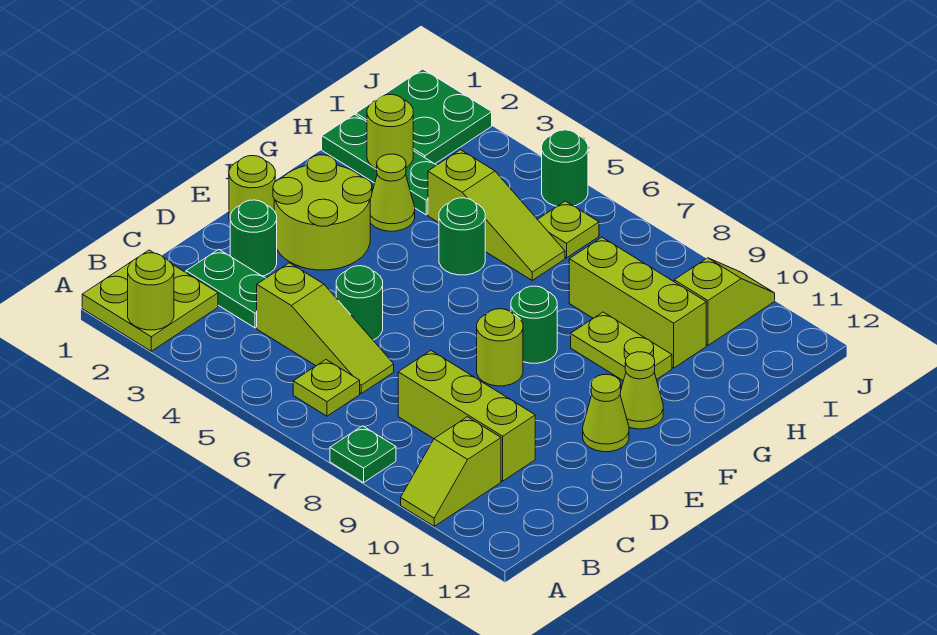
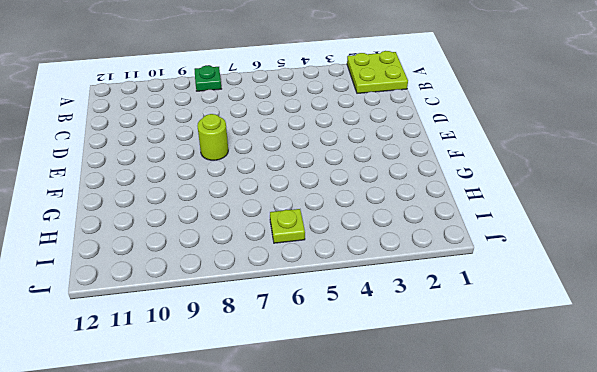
none -> lime 1x2 slope [401,417,501,526]
none -> lime 1x1 plate [293,360,360,416]
none -> green 1x2 plate [186,249,266,328]

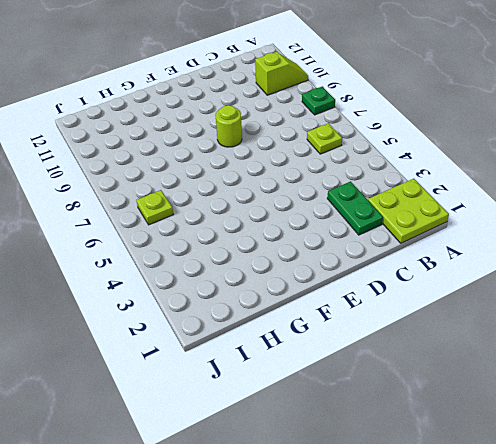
none -> lime 1x3 slope [257,263,394,393]
none -> lime 1x3 brick [398,351,535,481]
none -> green 1x1 round brick [230,200,277,276]

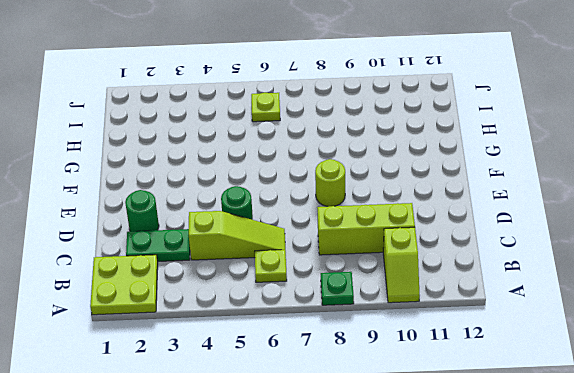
none -> lime 1x1 round brick [229,156,275,221]
none -> lime 2x2 round brick [273,155,372,270]
none -> lime 1x1 cone [583,374,629,452]

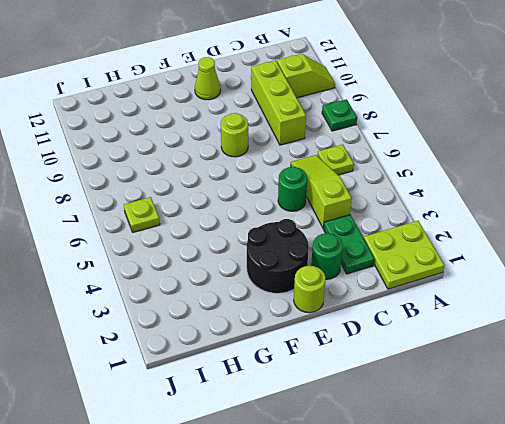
black 2x2 round brick [247,219,309,293] -> lime 2x2 round brick [273,155,372,270]
none -> green 1x1 round brick [511,286,557,363]
none -> lime 1x1 cone [620,352,663,429]
none -> lime 1x1 cone [370,154,415,231]

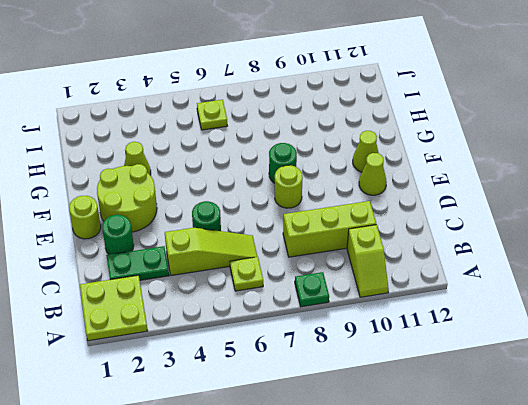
none -> green 1x1 round brick [439,198,485,275]
none -> lime 1x2 plate [571,312,672,381]
none -> green 1x3 plate [322,114,436,215]

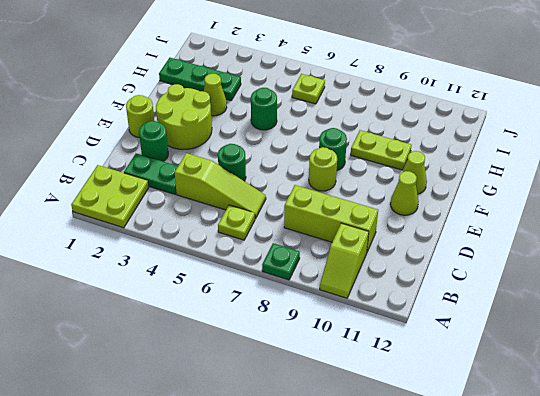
none -> lime 1x3 slope [428,150,565,280]
none -> lime 1x3 brick [569,237,706,368]
none -> green 2x2 plate [356,69,492,164]

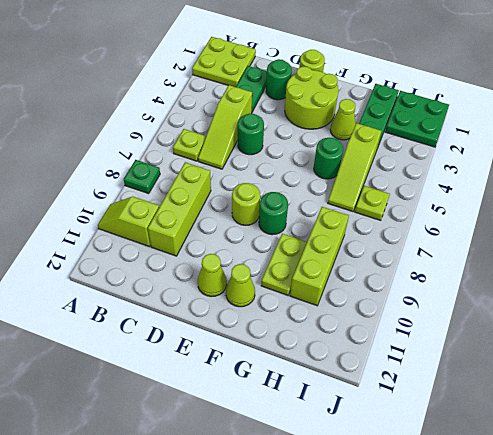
none -> lime 1x2 slope [674,258,775,345]
none -> green 1x1 round brick [542,130,588,206]
none -> lime 1x1 round brick [128,253,174,330]

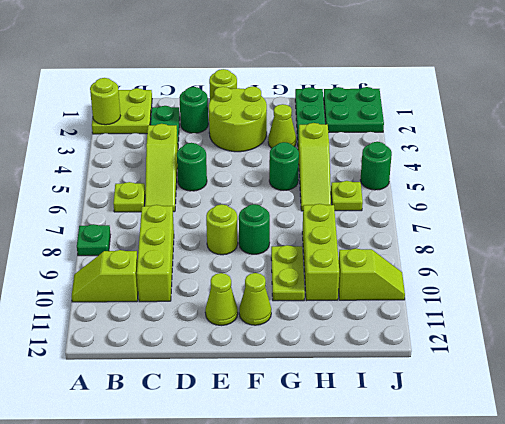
none -> lime 1x1 round brick [367,94,413,169]

